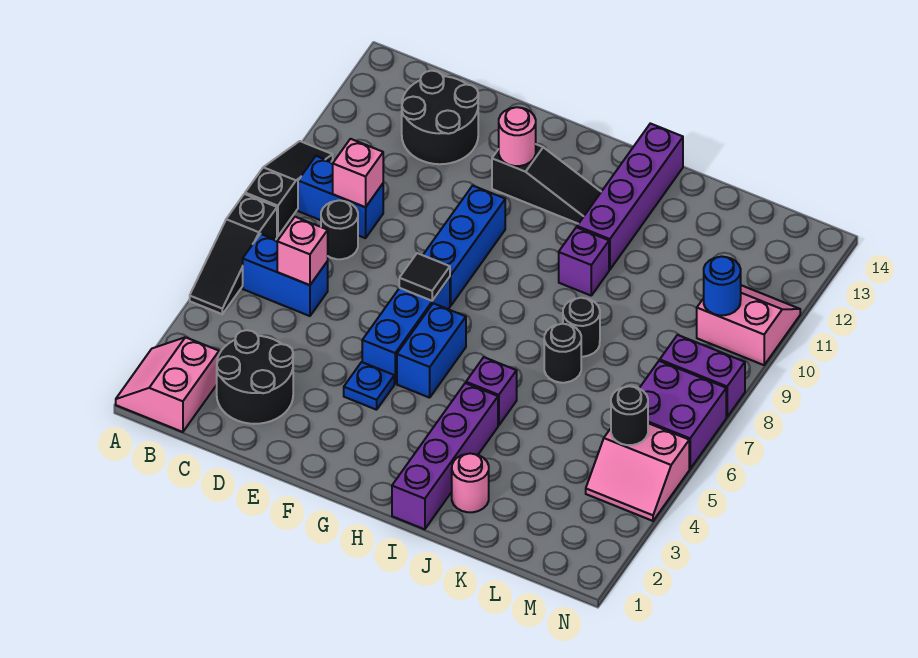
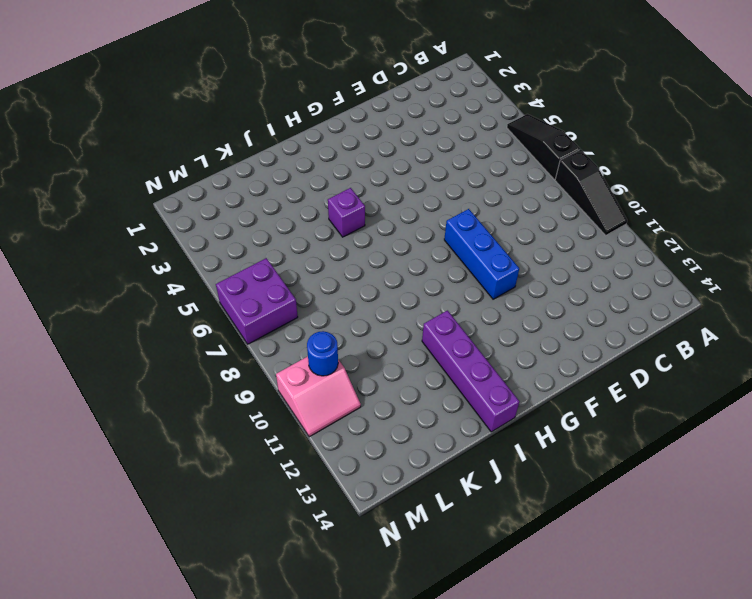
none -> pink 2x2 slope [116,337,219,432]
none -> blue 1x2 brick [243,234,328,316]
none -> blue 1x2 brick [298,156,383,238]
none -> black 2x2 round brick [217,330,293,424]

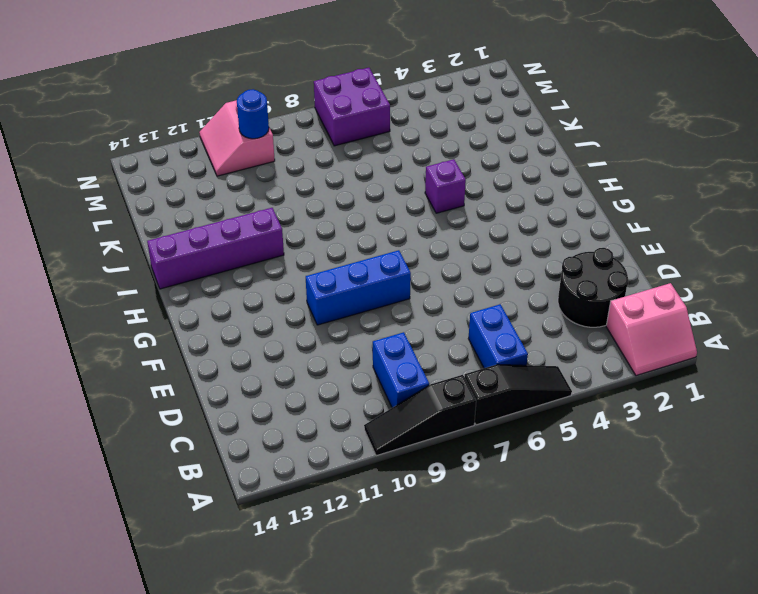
none -> black 1x1 round brick [321,200,358,259]
none -> black 2x2 round brick [402,71,478,164]
none -> blue 1x1 plate [344,362,394,410]
none -> blue 1x3 brick [362,277,450,384]

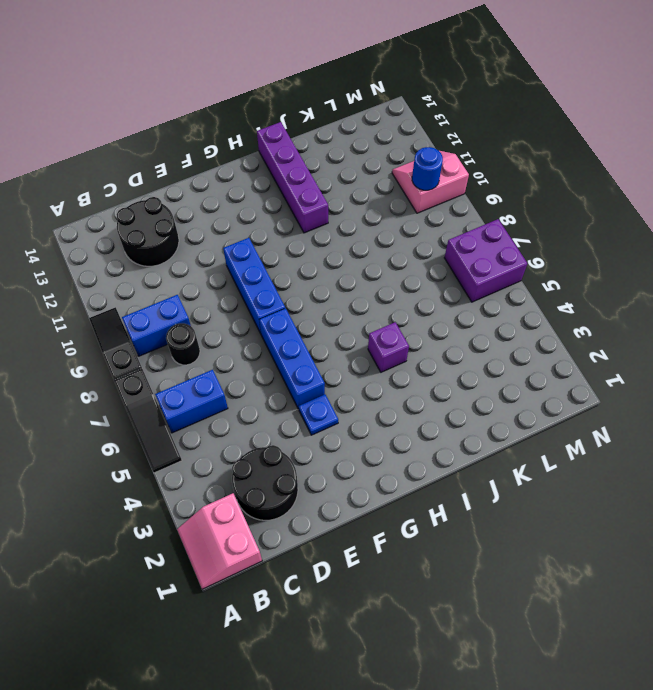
none -> black 1x3 slope [492,144,601,224]
none -> blue 1x2 brick [397,303,466,398]
none -> purple 1x4 brick [392,383,498,529]
none -> purple 1x1 brick [559,227,609,295]

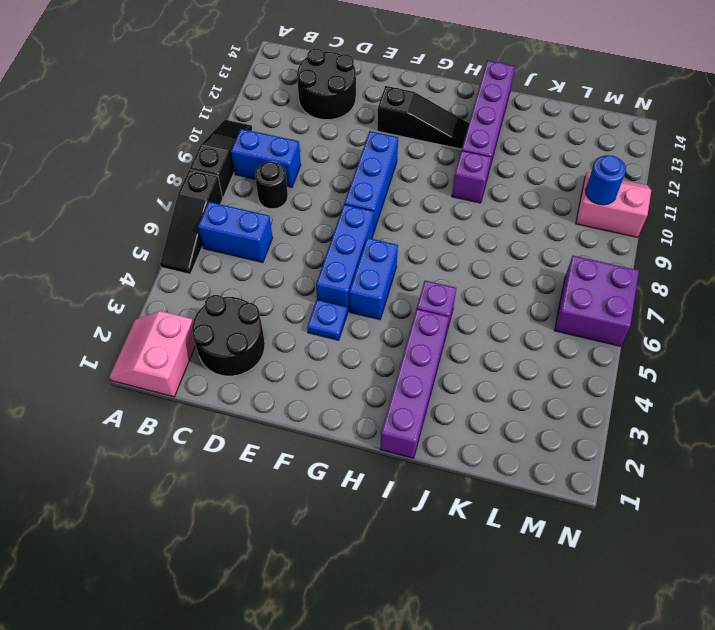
none -> pink 1x1 round brick [452,454,489,512]
none -> black 1x1 round brick [544,324,581,383]
none -> black 1x1 round brick [563,298,600,357]
none -> pink 2x2 slope [586,423,689,521]

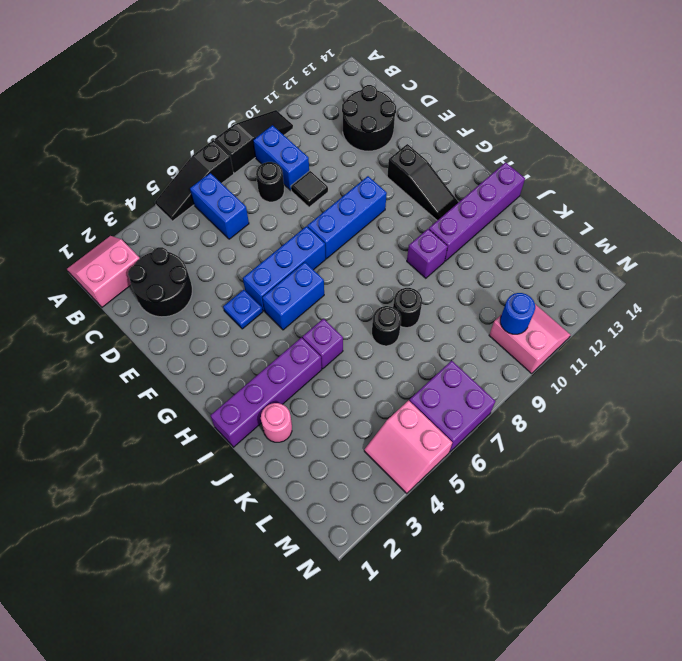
black 1x1 tile [291,171,328,207] -> black 1x1 tile moved to [399,253,450,301]
none -> purple 1x2 brick [660,335,745,417]
none -> pink 1x1 brick [277,217,328,285]
none -> pink 1x1 brick [333,139,383,207]
none -> pink 1x1 round brick [499,107,536,166]

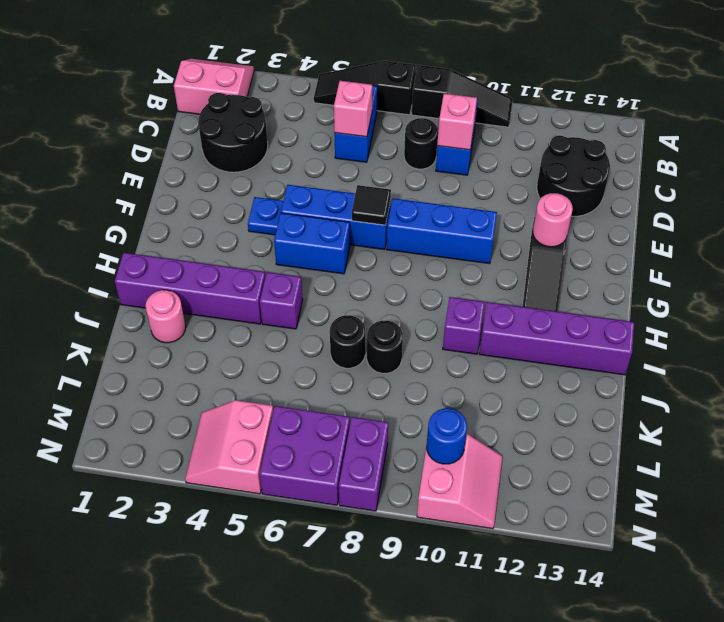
none -> black 1x1 round brick [611,386,648,445]

